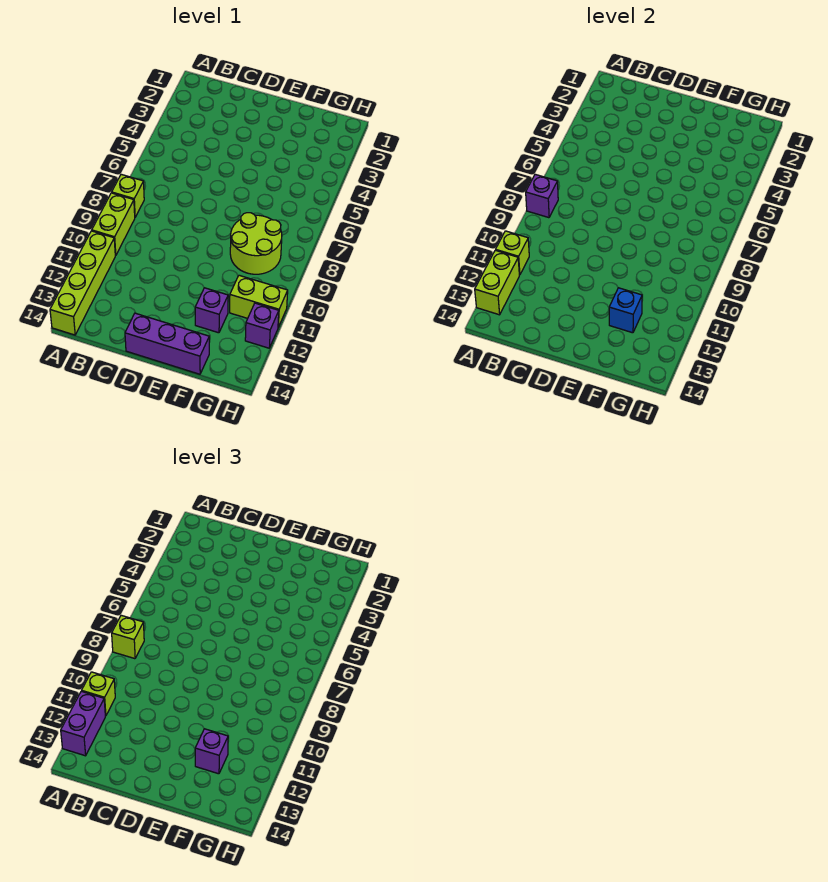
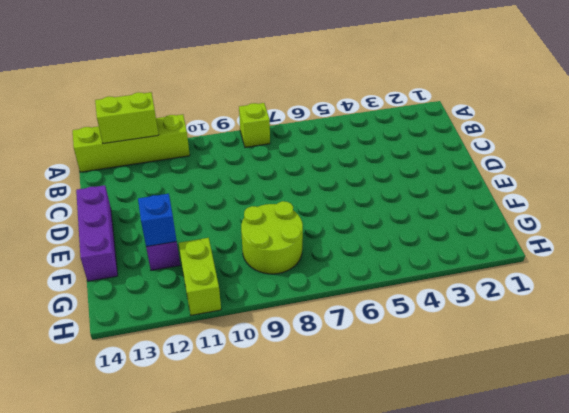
none -> lime 1x2 brick [92,193,135,256]
none -> purple 1x1 brick [245,303,279,348]
none -> purple 1x1 brick [526,174,558,218]

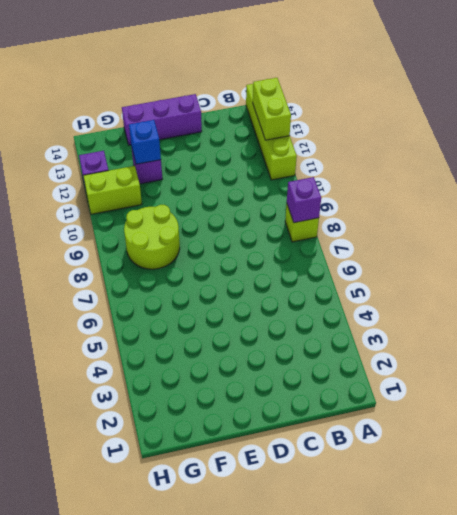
none -> lime 1x2 brick [92,193,135,256]
none -> lime 1x1 brick [496,231,529,275]
none -> lime 1x1 brick [112,615,144,659]

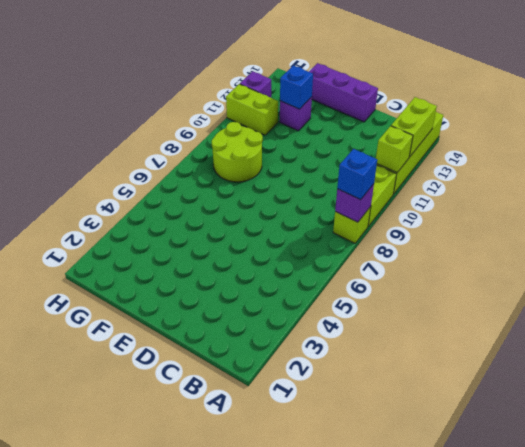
blue 1x1 brick [337,149,377,200] -> lime 1x1 brick [112,615,144,659]
none -> lime 1x1 brick [82,672,115,716]
none -> purple 1x2 brick [61,691,105,756]
none -> purple 1x1 brick [195,729,228,774]

